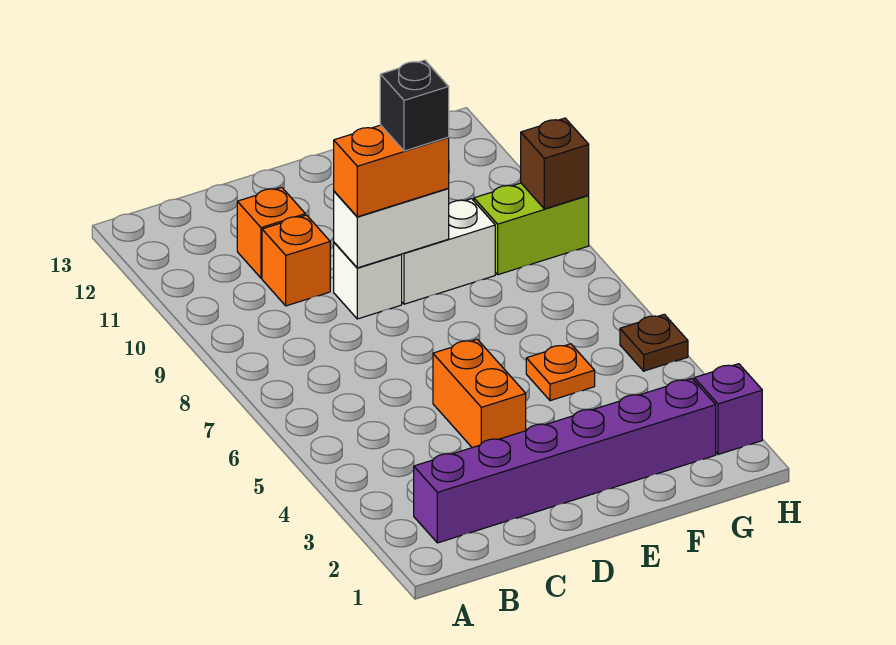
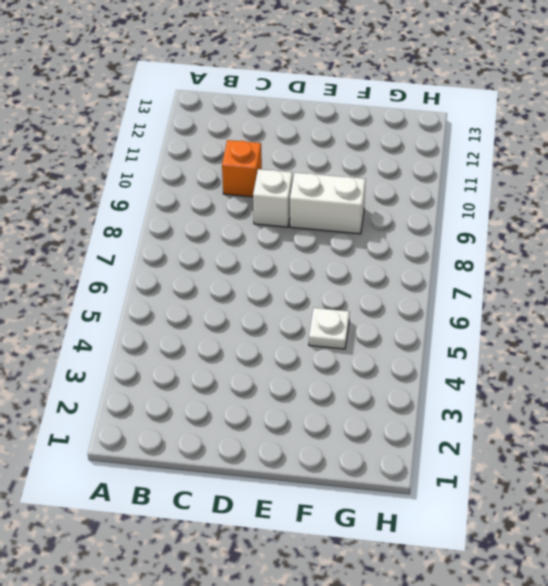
white 1x1 plate [309,308,350,349] -> orange 1x1 plate [526,344,595,401]
none -> purple 1x6 brick [414,379,716,543]
none -> orange 1x1 brick [237,187,305,278]
none -> orange 1x2 brick [433,339,526,448]

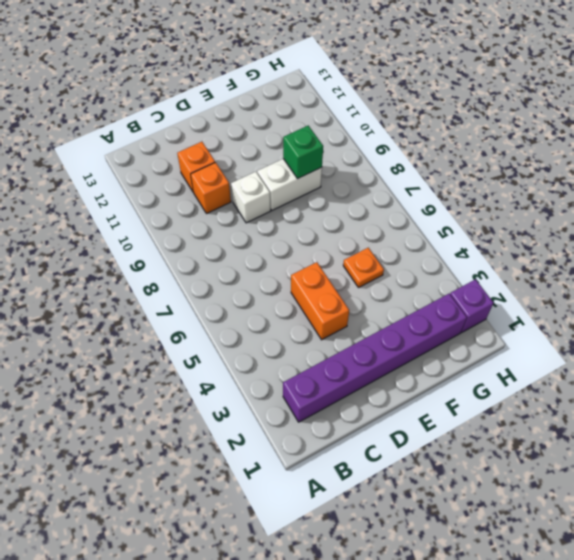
green 1x1 brick [283,126,323,179] -> none
none -> lime 1x2 brick [474,183,589,275]
none -> brown 1x1 plate [620,314,688,371]
none -> white 1x2 brick [334,189,449,268]

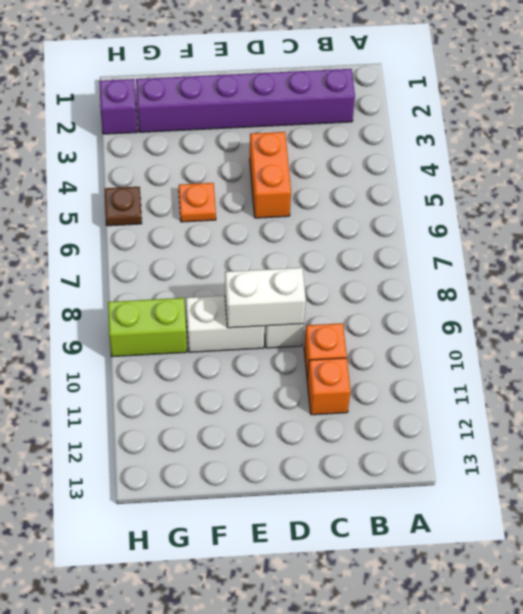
none -> brown 1x1 brick [521,118,589,209]
none -> orange 1x2 brick [334,125,449,217]
none -> black 1x1 brick [380,60,449,151]

